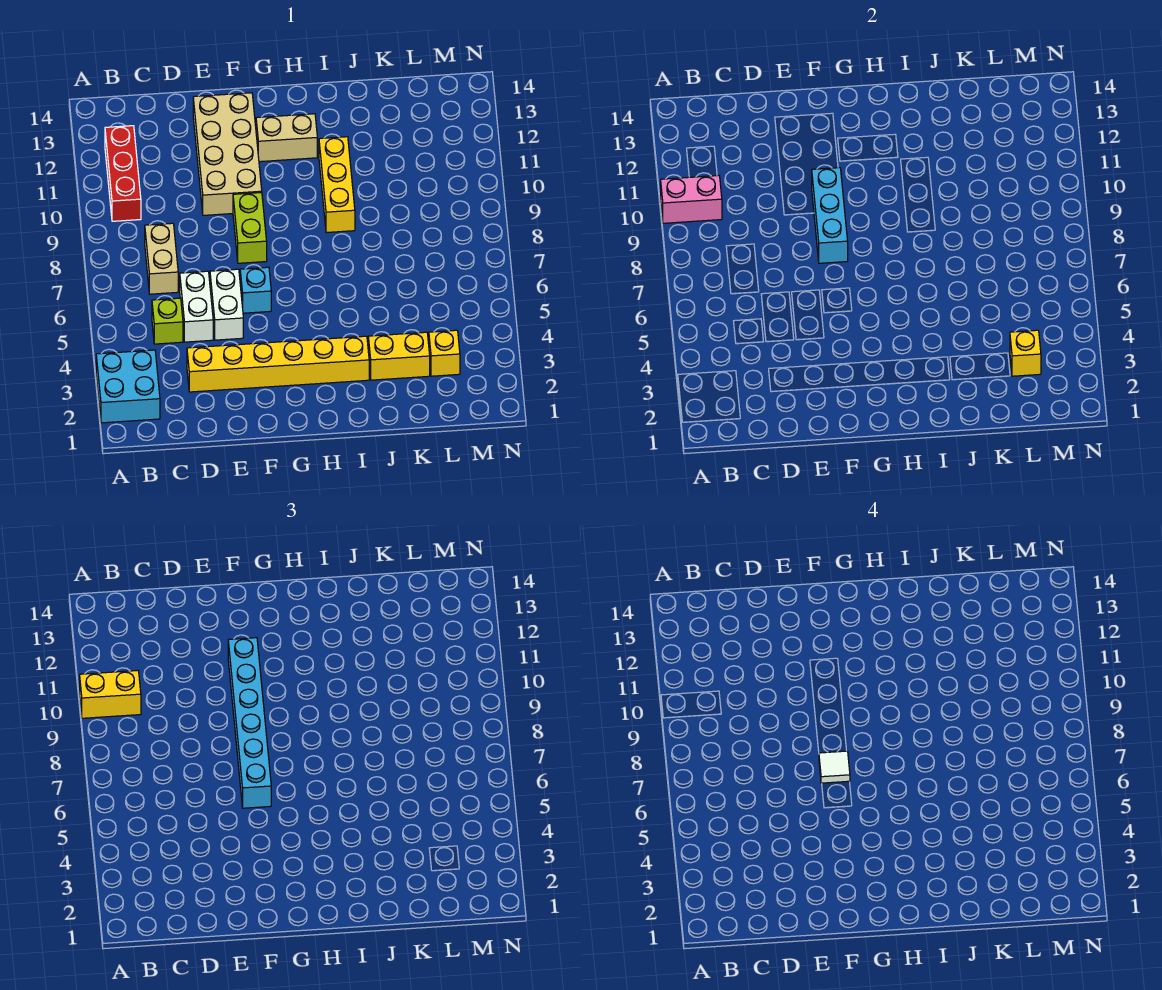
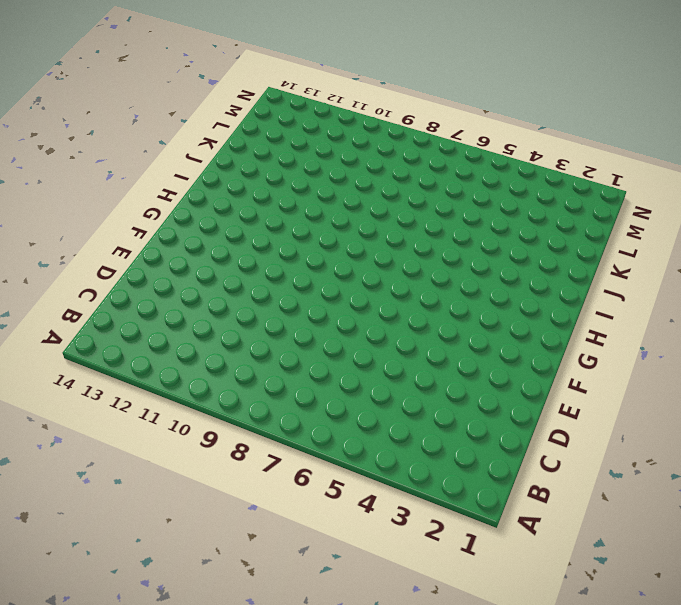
none -> cyan 2x2 brick [96,350,160,423]
none -> red 1x3 brick [105,126,141,221]
none -> lime 1x1 brick [152,298,183,344]

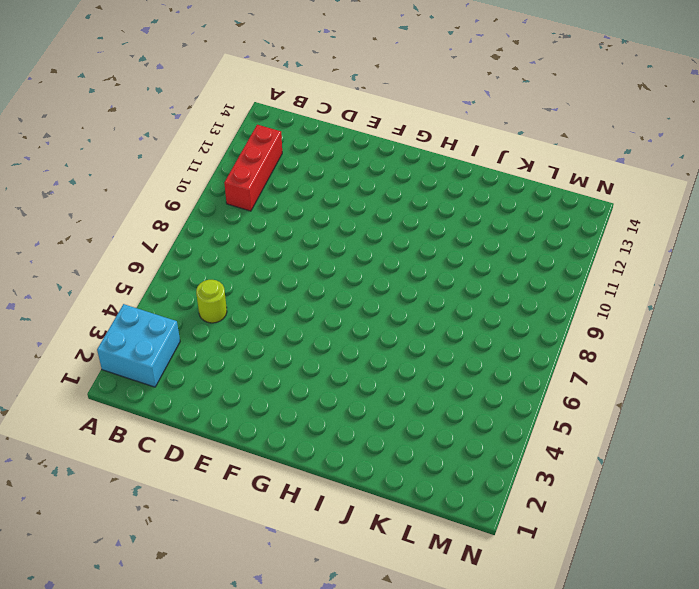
lime 1x1 round brick [196,280,227,323] -> lime 1x1 brick [152,298,183,344]
none -> tan 1x2 brick [145,223,178,294]
none -> yellow 1x6 brick [187,336,369,392]
none -> white 1x2 brick [180,271,213,342]

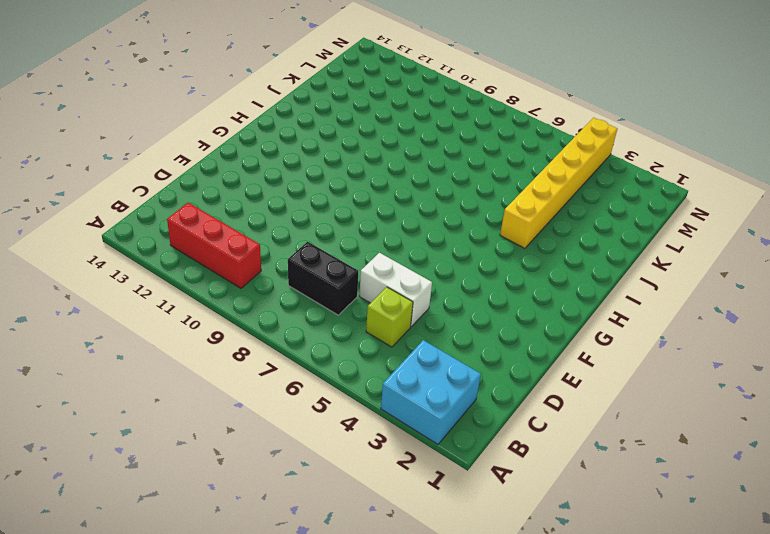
black 1x2 brick [288,242,358,315] -> tan 1x2 brick [145,223,178,294]
yellow 1x6 brick [500,118,617,248] -> yellow 1x6 brick moved to [187,336,369,392]
none -> white 1x2 brick [210,269,243,340]
none -> tan 2x4 brick [193,93,262,215]
none -> cyan 1x1 brick [240,267,271,313]

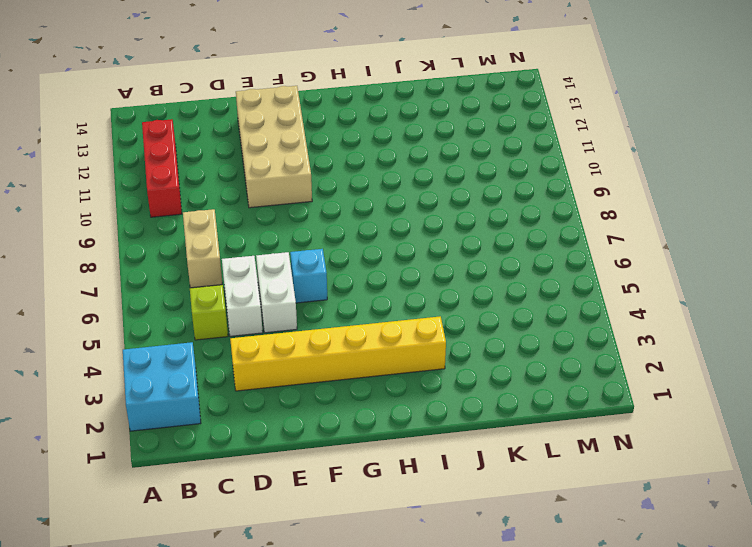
none -> lime 1x2 brick [233,193,267,263]
none -> tan 1x2 brick [256,114,317,162]
none -> yellow 1x3 brick [319,137,355,233]

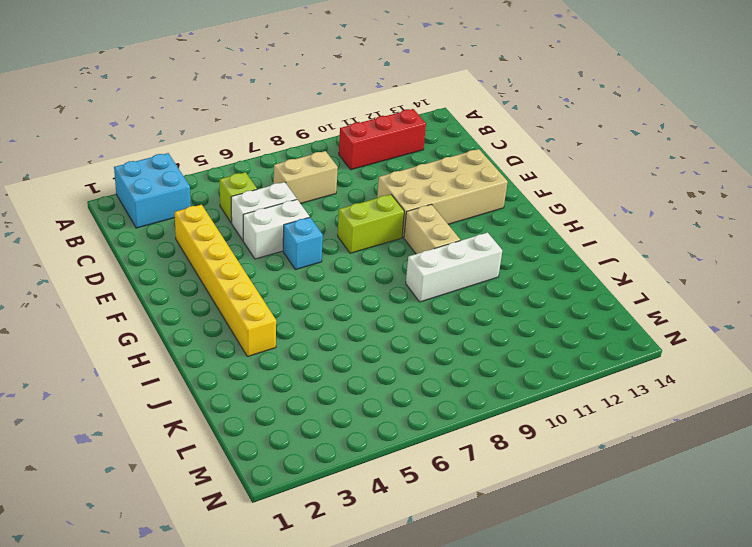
tan 1x2 brick [404,204,460,254] -> tan 1x2 brick moved to [256,114,317,162]
white 1x3 brick [406,233,502,302] -> yellow 1x3 brick [319,137,355,233]
none -> yellow 1x2 brick [368,332,430,380]
none -> yellow 1x1 brick [429,330,460,376]
none -> pink 1x2 brick [661,176,722,223]

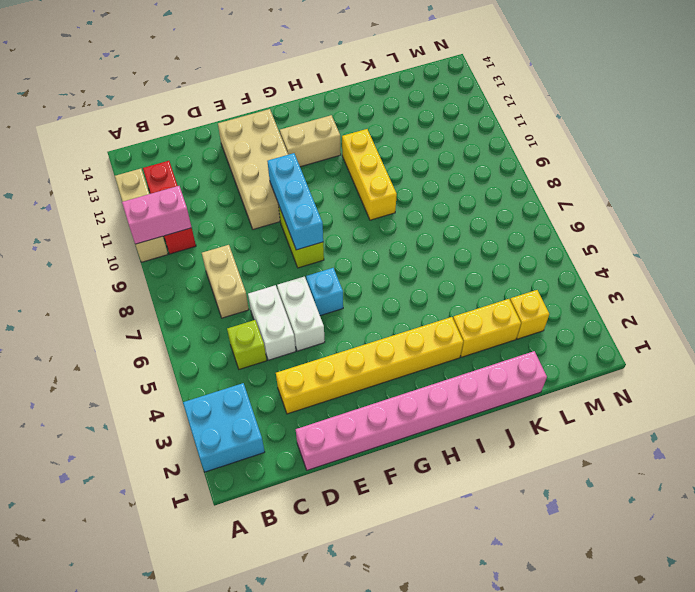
tan 1x3 brick [115,169,168,262] -> none
pink 1x8 brick [296,351,547,470] -> none
none -> yellow 1x1 brick [1010,330,1041,376]
none -> yellow 1x2 brick [80,671,141,718]
none -> cyan 1x6 brick [228,638,271,808]

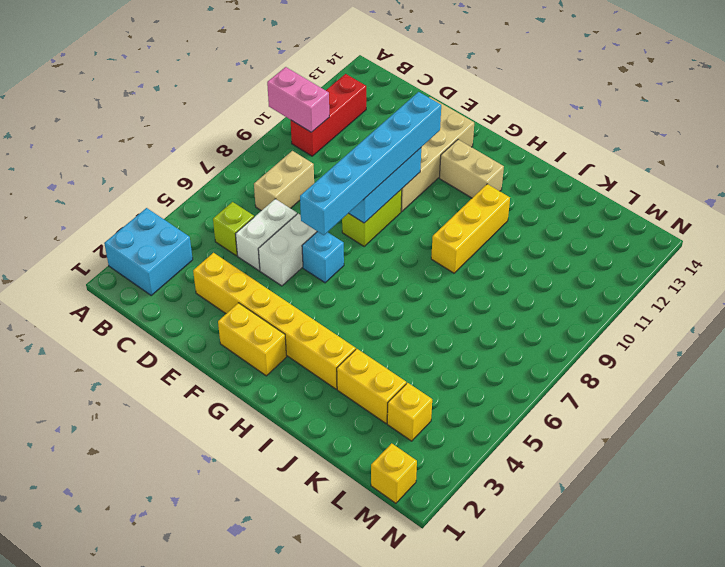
yellow 1x2 brick [218,303,287,376] -> yellow 1x2 brick moved to [80,671,141,718]
yellow 1x1 brick [371,443,417,503] -> yellow 1x1 brick moved to [1010,330,1041,376]
none -> white 1x1 tile [819,751,850,783]

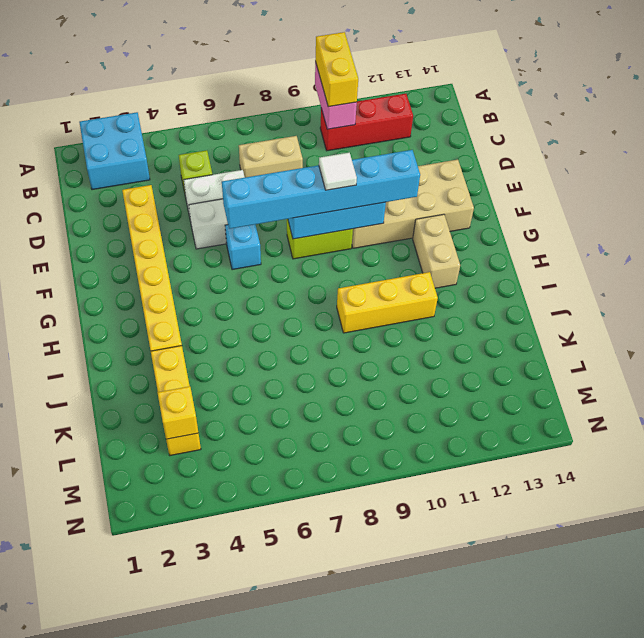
white 1x1 tile [319,152,357,190] -> white 1x1 tile moved to [819,751,850,783]

